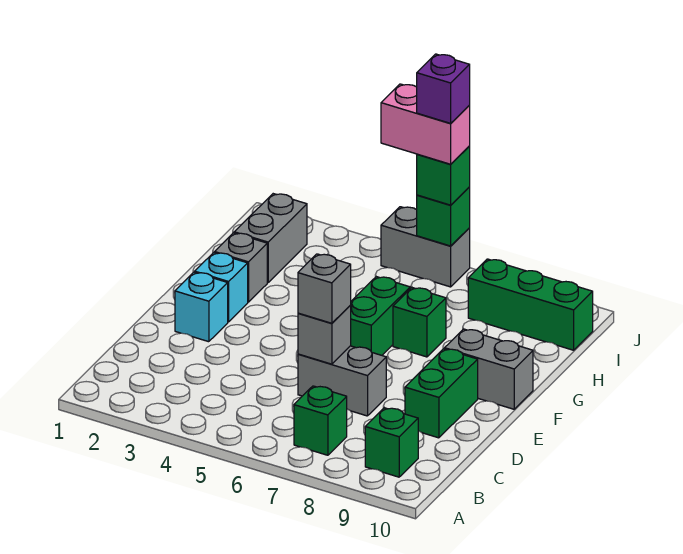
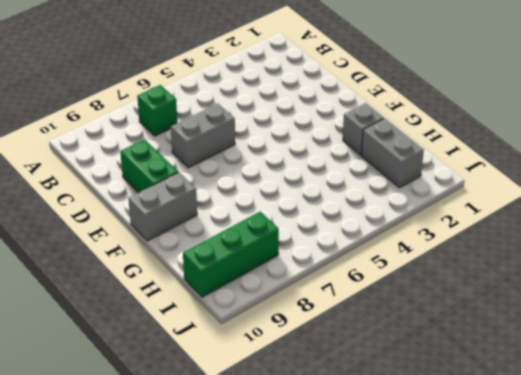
none -> green 1x1 brick [365,408,418,477]
none -> cyan 1x1 brick [175,272,228,342]
none -> cyan 1x1 brick [195,253,248,322]

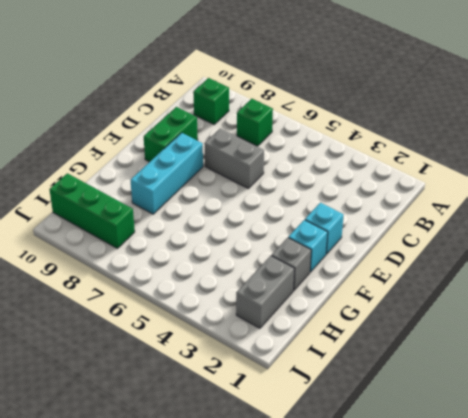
cyan 1x3 brick [130,133,203,214] -> none
none -> green 1x2 brick [351,277,410,355]
none -> grey 1x2 brick [445,329,533,409]
none -> green 1x1 brick [393,288,446,357]

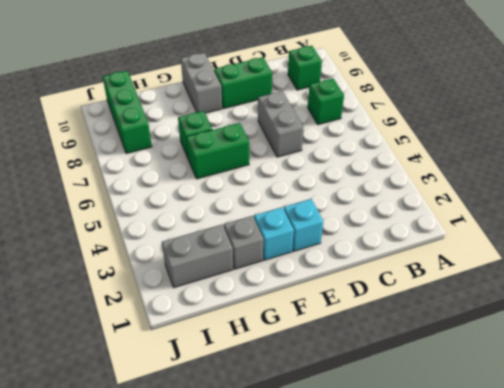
none -> grey 1x2 brick [381,207,470,287]
none -> grey 1x1 brick [298,305,351,364]
none -> green 1x1 brick [417,187,470,246]

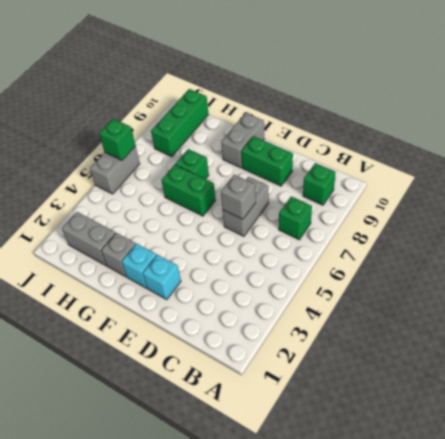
none -> grey 1x1 brick [298,254,351,323]
none -> green 1x1 brick [417,146,470,205]
none -> pink 1x2 brick [381,84,470,164]

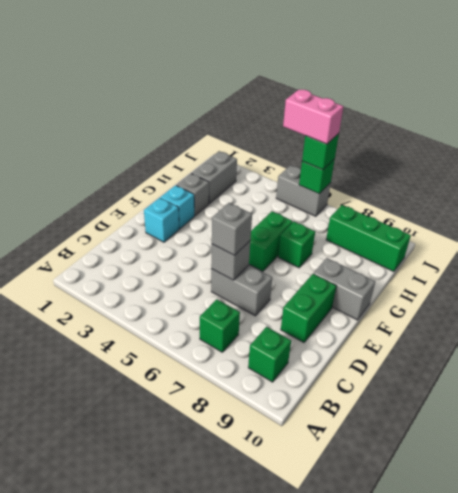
none -> purple 1x1 brick [417,54,470,123]

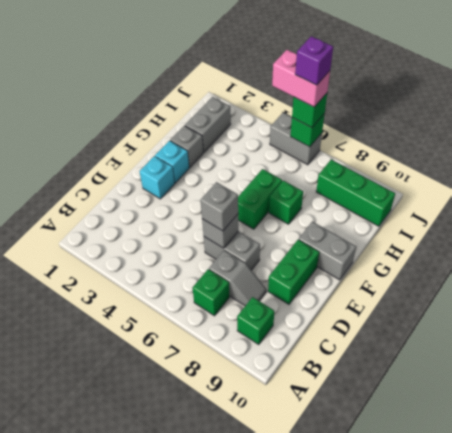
grey 1x2 slope [209,250,266,306] -> none

